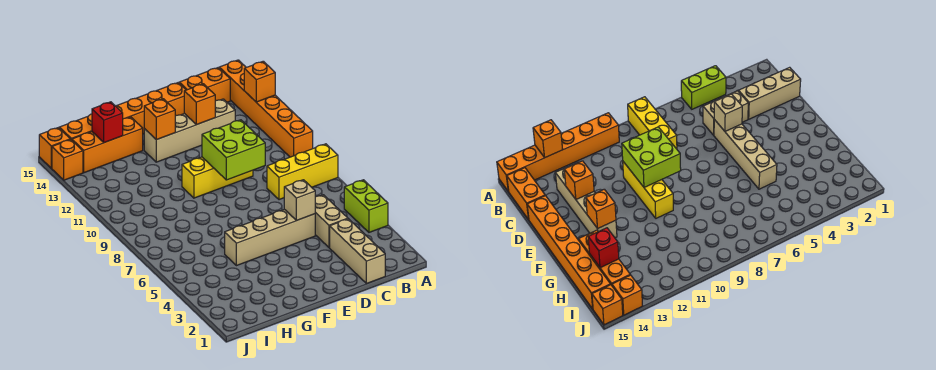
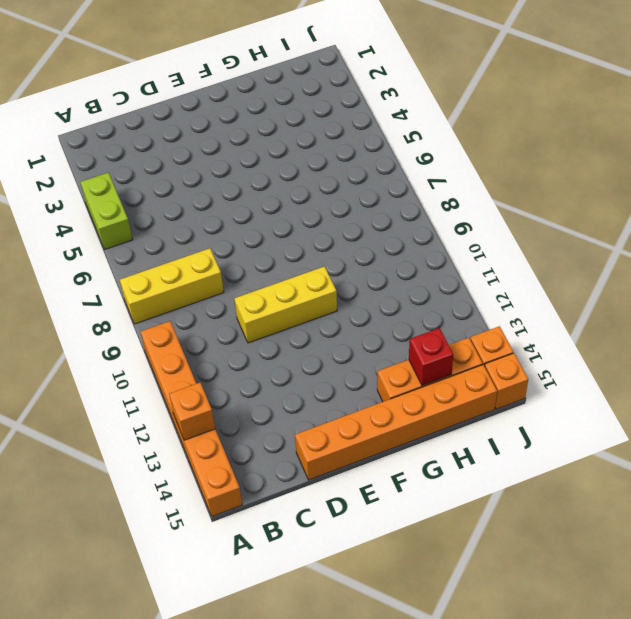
none -> orange 1x2 brick [179,68,230,102]
none -> tan 1x3 brick [330,219,385,284]
none -> tan 1x2 brick [315,195,348,247]

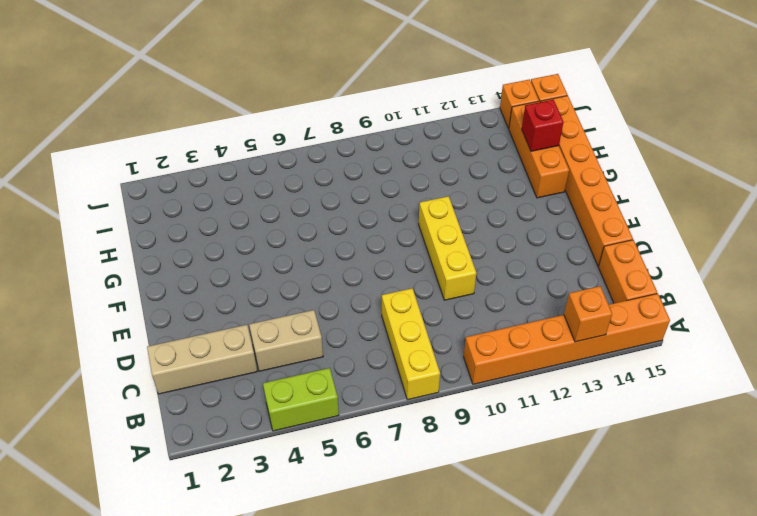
none -> tan 1x4 brick [144,99,235,162]
none -> tan 1x4 brick [225,209,315,266]
none -> tan 1x1 brick [284,180,315,221]

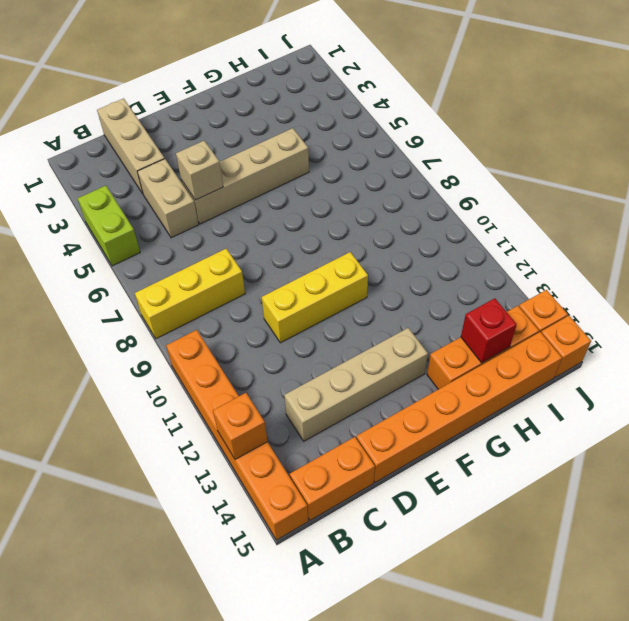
none -> lime 2x2 brick [202,120,265,180]
none -> orange 1x1 brick [184,84,215,125]
none -> orange 1x1 brick [144,99,175,140]

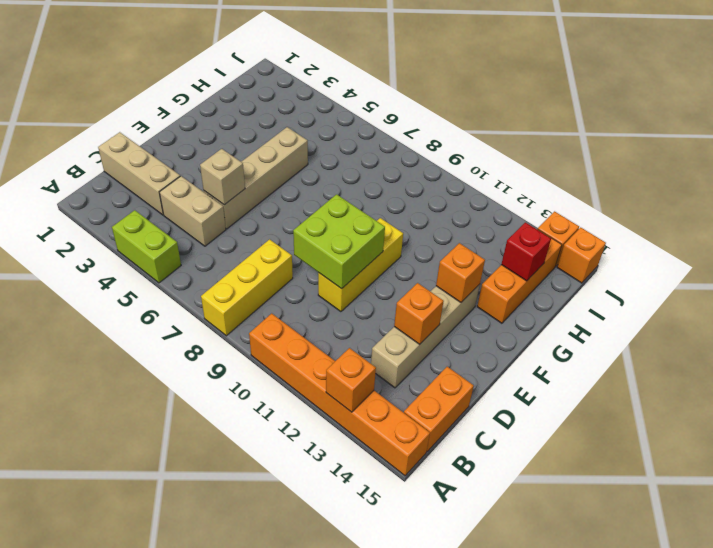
none -> orange 1x6 brick [59,83,186,140]

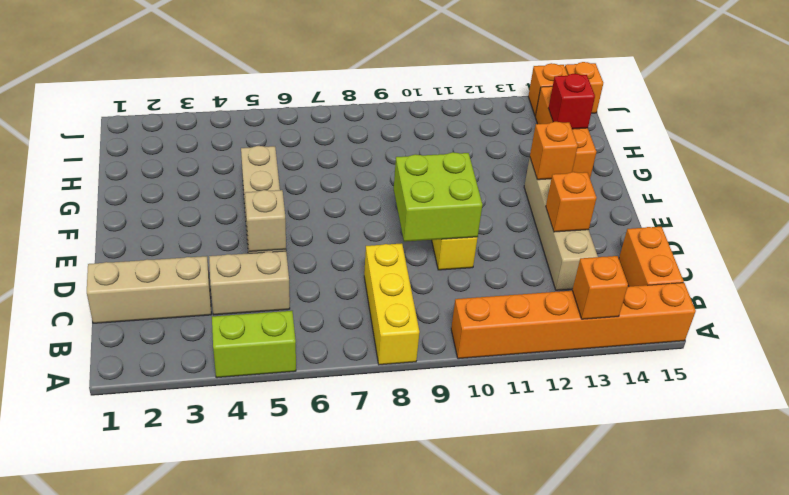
none -> orange 1x6 brick [59,83,186,140]

